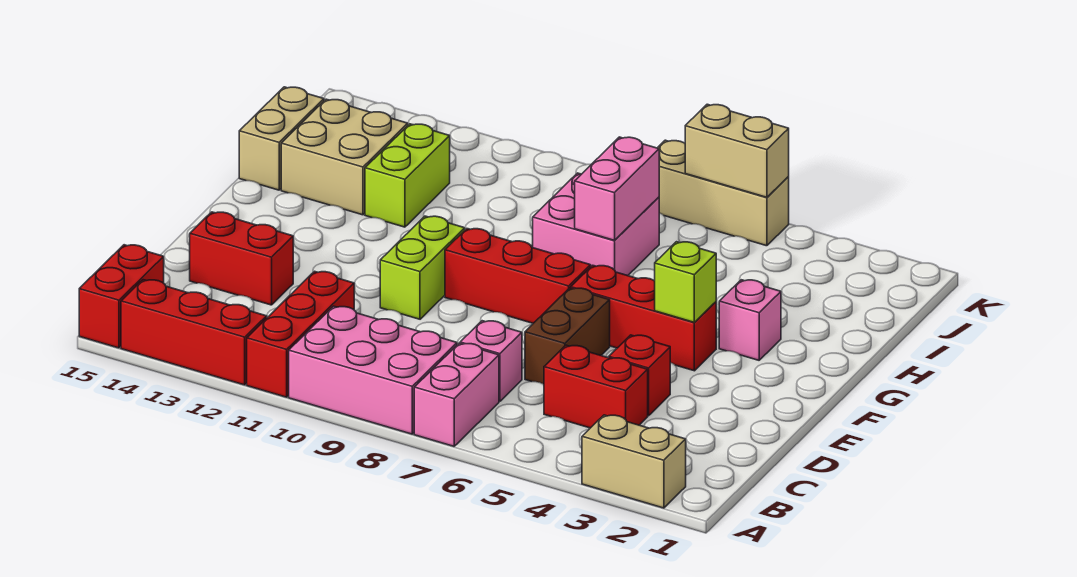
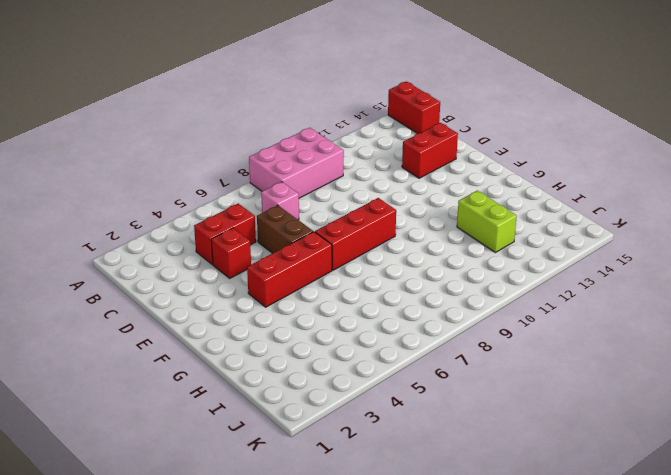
none -> tan 1x2 brick [582,415,686,508]
none -> pink 1x2 brick [414,343,499,446]
none -> red 1x3 brick [247,271,354,397]

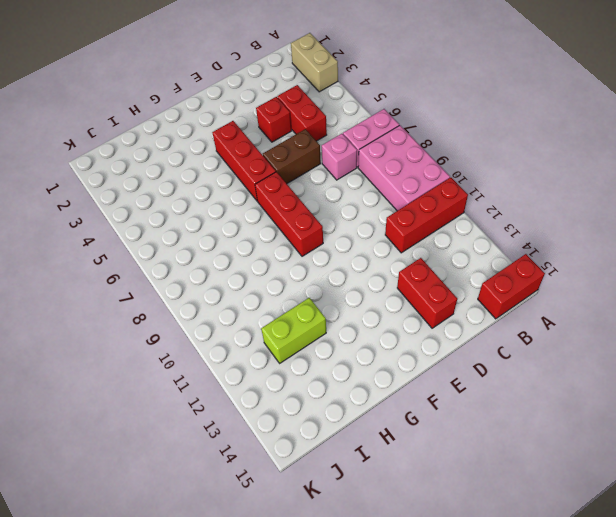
none -> red 1x3 brick [121,280,267,385]
none -> lime 1x2 brick [380,216,465,319]
none -> pink 1x1 brick [719,280,781,360]

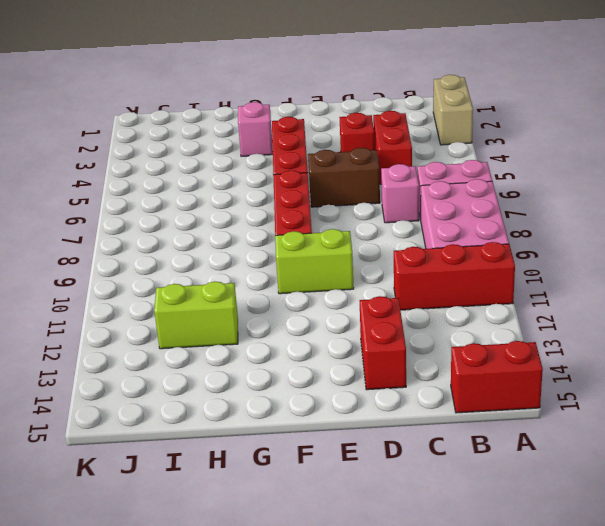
none -> red 1x3 brick [121,280,267,385]
none -> pink 2x2 brick [533,173,659,276]
none -> tan 2x2 brick [281,99,408,215]

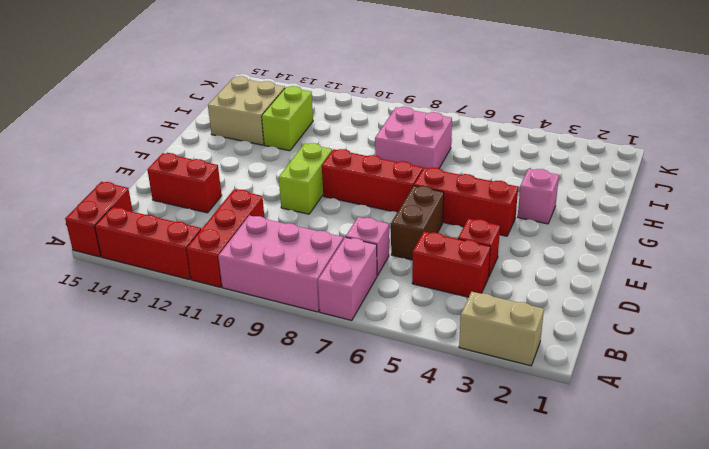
none -> tan 1x2 brick [239,87,324,190]
none -> tan 1x3 brick [658,140,789,246]
none -> lime 1x1 brick [655,242,716,322]

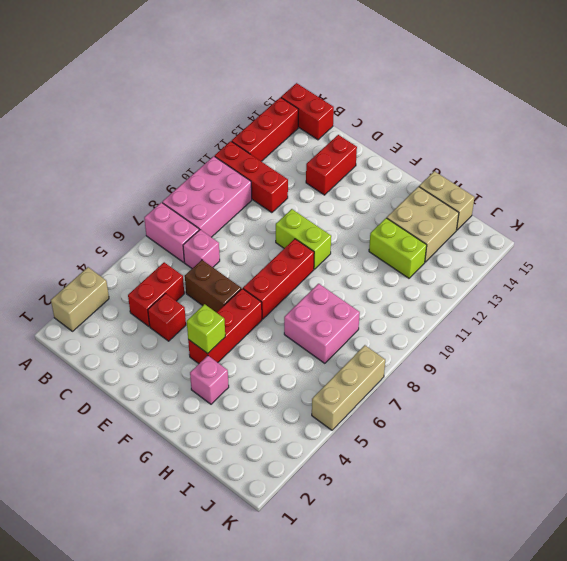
none -> pink 1x2 brick [575,137,659,240]
none -> tan 1x2 brick [685,104,789,197]

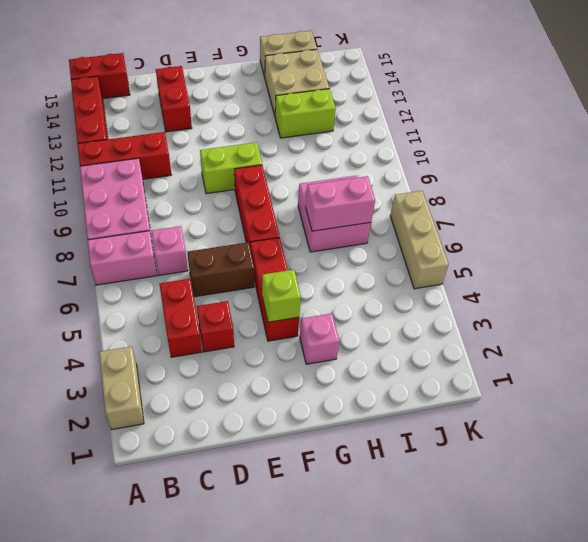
none -> tan 1x2 brick [685,104,789,197]

